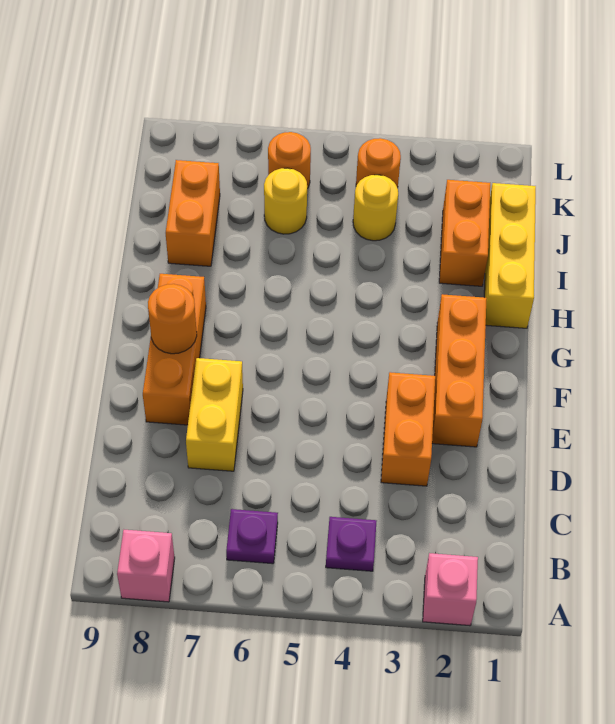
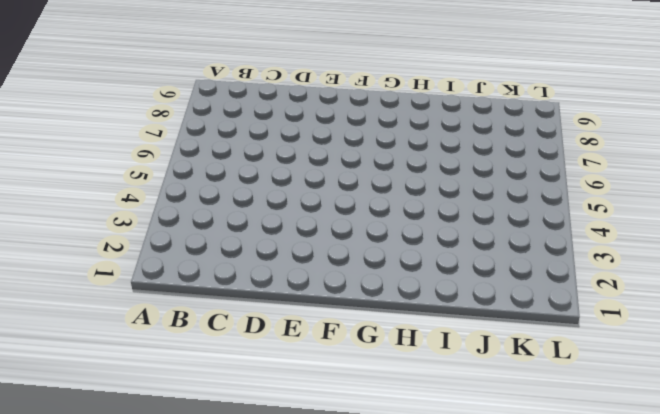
none -> pink 1x1 brick [423,553,478,626]
none -> pink 1x1 brick [117,530,175,602]
none -> purple 1x1 plate [326,517,377,571]

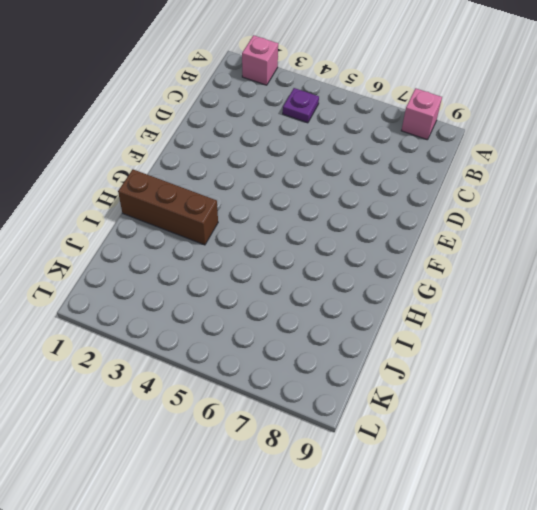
brown 1x3 brick [118,169,218,245] -> yellow 1x3 brick [484,183,536,328]
none -> purple 1x1 plate [226,509,278,564]
none -> orange 1x2 brick [381,372,435,486]
none -> yellow 1x2 brick [186,358,243,471]

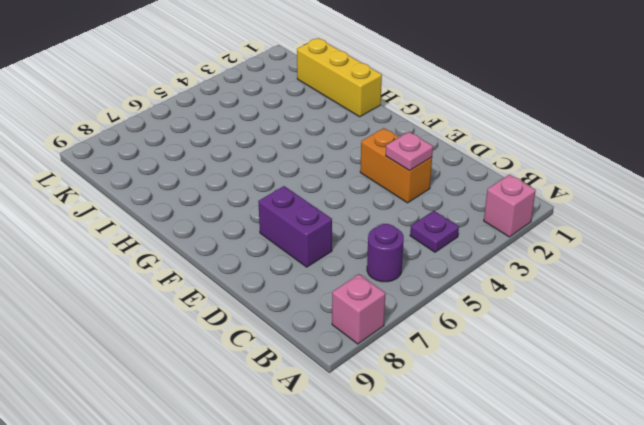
purple 1x1 round brick [367,224,404,282] -> purple 1x1 plate [226,509,278,564]
pink 1x1 plate [386,132,433,171] -> none
purple 1x2 brick [258,186,332,267] -> yellow 1x2 brick [186,358,243,471]
none -> orange 1x3 brick [432,294,487,447]
none -> orange 1x3 brick [143,274,206,425]
none -> orange 1x2 brick [439,180,490,286]

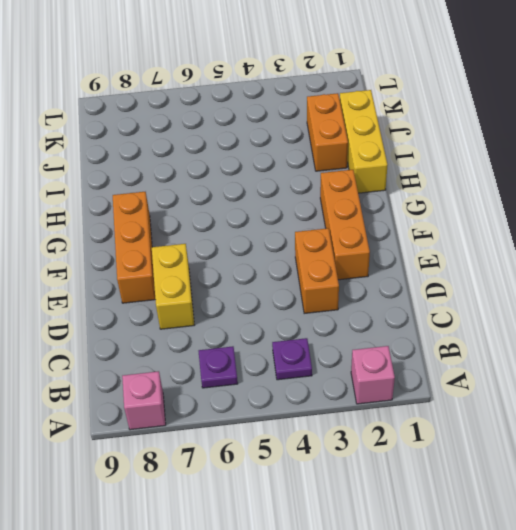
none -> orange 1x2 brick [166,160,220,266]
none -> yellow 1x1 round brick [353,175,398,241]
none -> yellow 1x1 round brick [264,168,307,234]

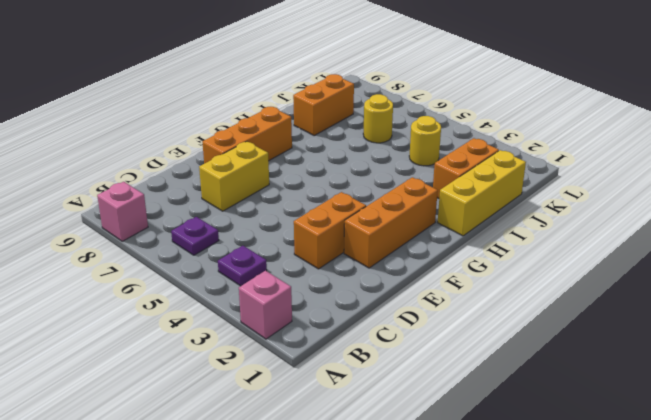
none -> orange 1x1 round brick [356,138,401,188]
none -> orange 1x1 round brick [268,132,311,189]
none -> orange 1x1 round brick [148,284,197,354]

